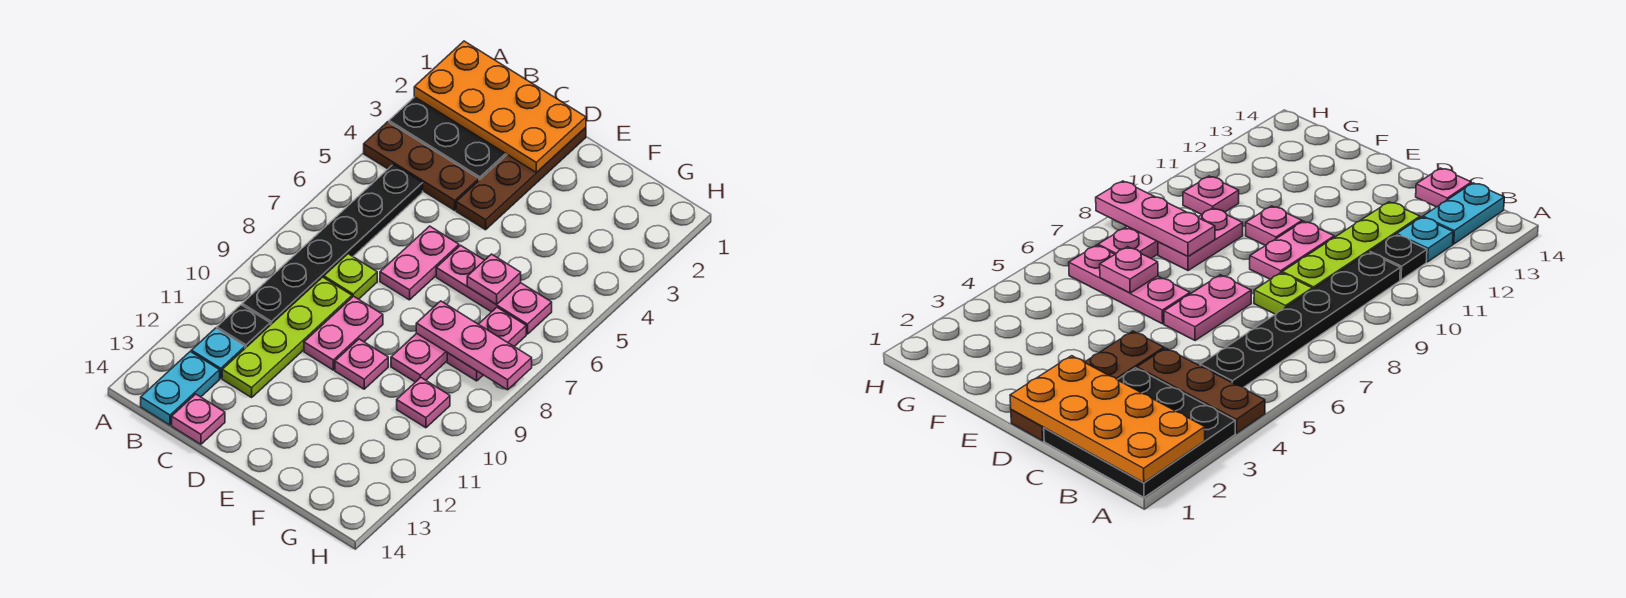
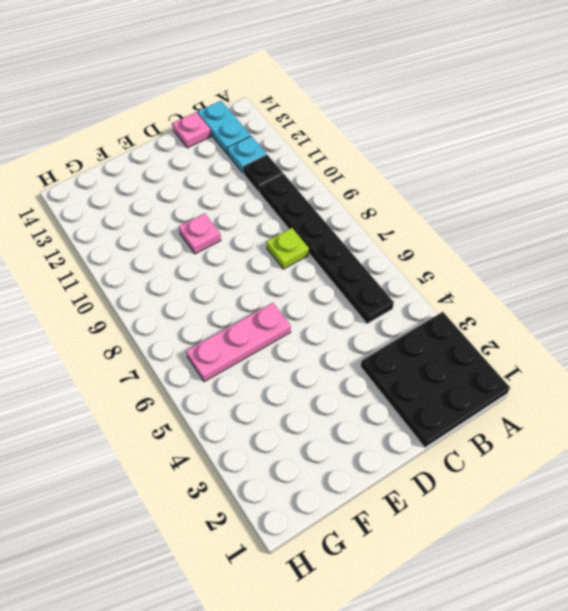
none -> brown 1x3 plate [364,122,479,210]
none -> lime 1x4 plate [222,277,352,398]
none -> brown 1x4 plate [456,128,586,230]

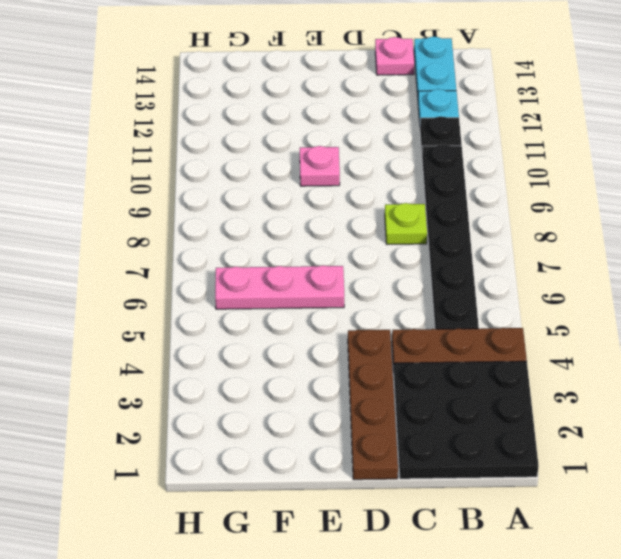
none -> lime 1x4 plate [222,277,352,398]
none -> pink 1x2 plate [380,226,459,300]
none -> pink 1x2 plate [304,296,383,370]

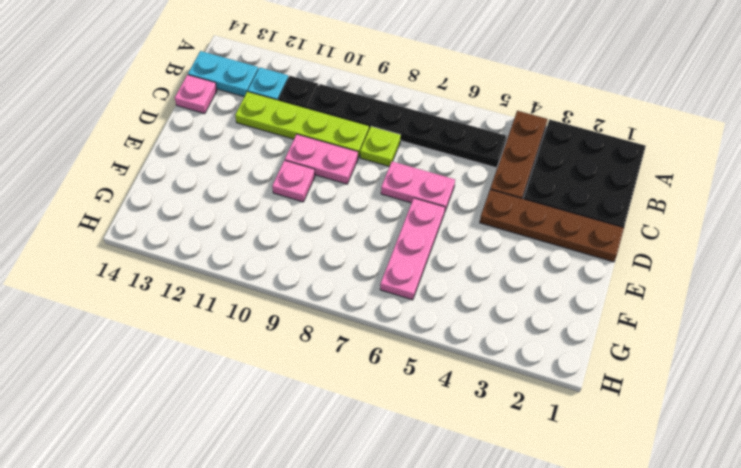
none -> pink 1x2 plate [391,334,447,382]
none -> pink 1x2 plate [447,307,526,381]
none -> pink 1x1 plate [397,378,450,428]

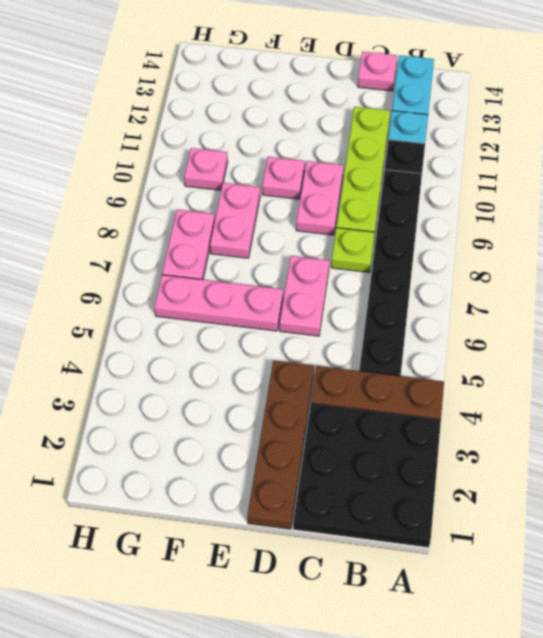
none -> orange 2x4 plate [414,41,586,173]
none -> pink 1x1 plate [467,254,521,305]
none -> pink 1x3 plate [416,301,532,390]

